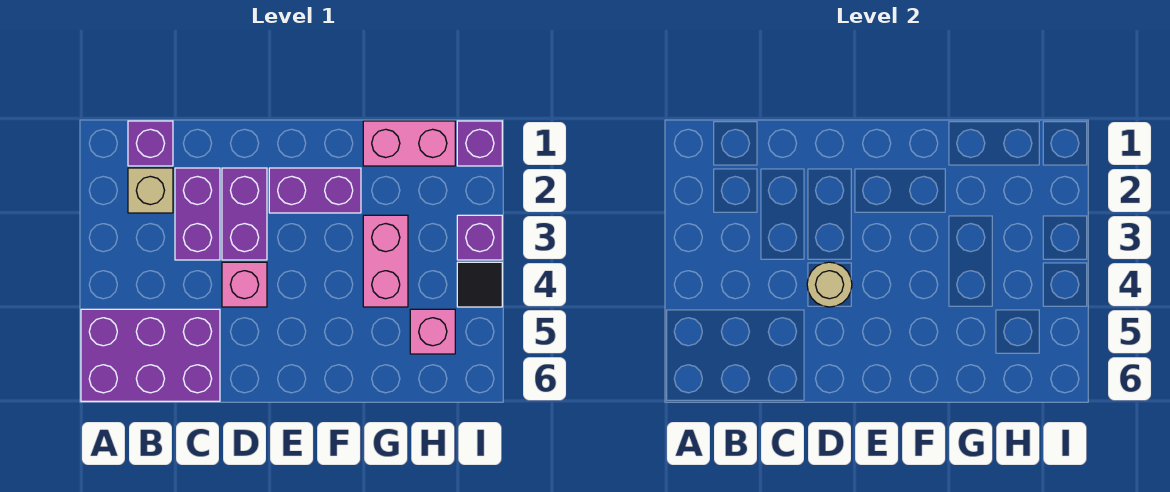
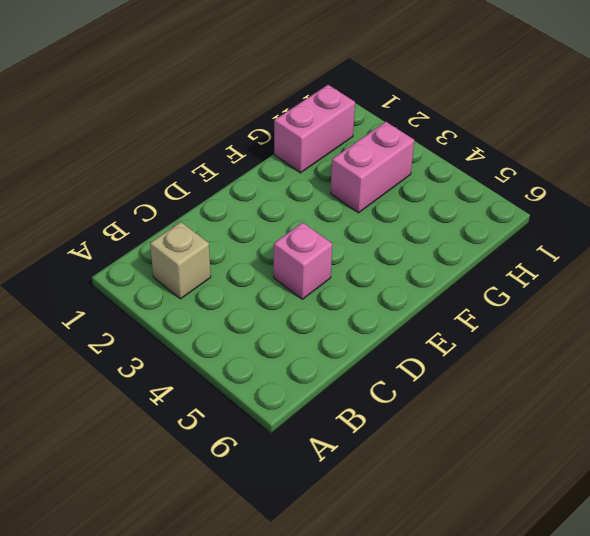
pink 1x2 brick [331,122,414,213] -> pink 1x2 brick turned to [363,215,408,307]
none -> purple 2x3 brick [81,309,220,401]
none -> purple 1x1 brick [128,121,173,166]
none -> purple 1x2 brick [175,168,220,260]

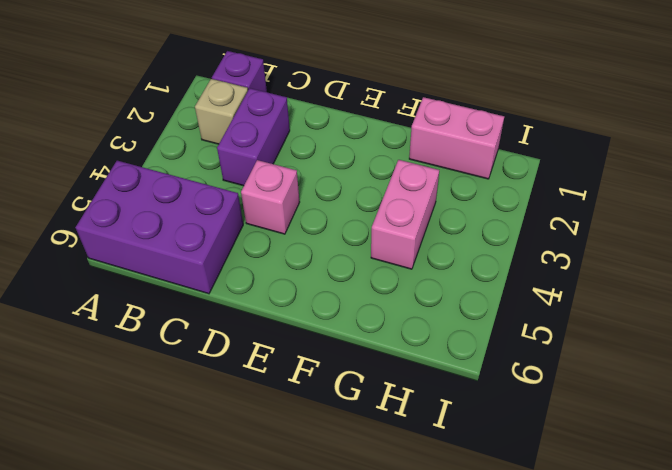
none -> purple 1x2 brick [222,168,267,260]
none -> purple 1x2 brick [269,168,361,213]
none -> pink 1x1 brick [410,309,455,354]

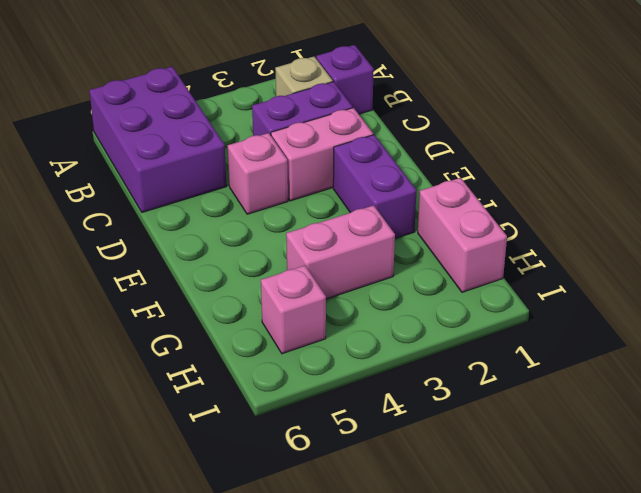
pink 1x2 brick [271,108,373,201] -> purple 1x2 brick [222,168,267,260]
none -> purple 1x1 brick [457,121,502,166]
none -> purple 1x1 brick [457,215,502,260]
none -> black 1x1 tile [457,262,502,307]

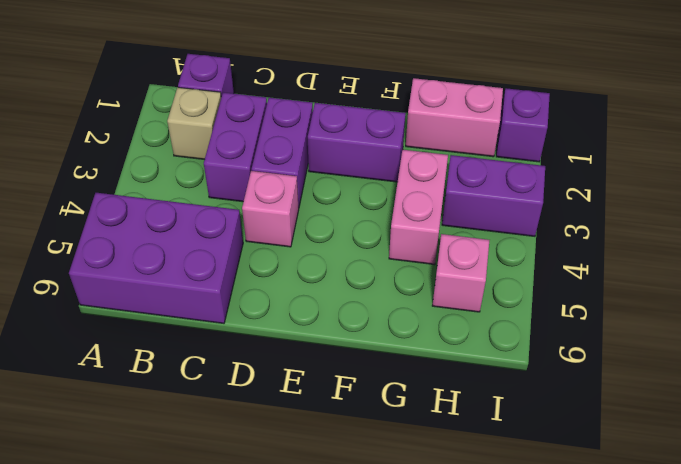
purple 1x2 brick [442,155,545,236] -> purple 1x1 brick [457,215,502,260]
none -> black 1x1 tile [457,262,502,307]
none -> tan 1x1 round brick [807,262,852,307]

